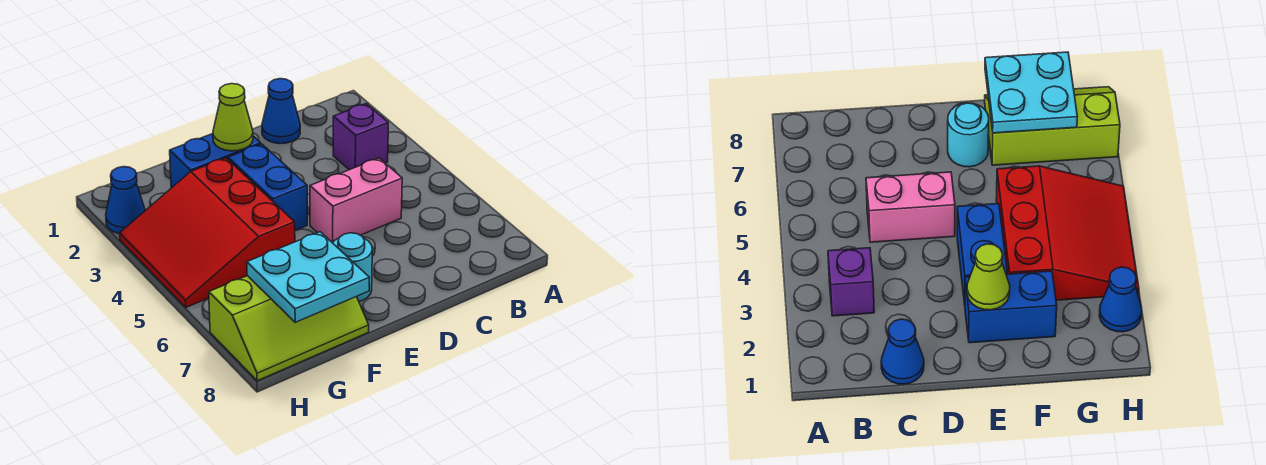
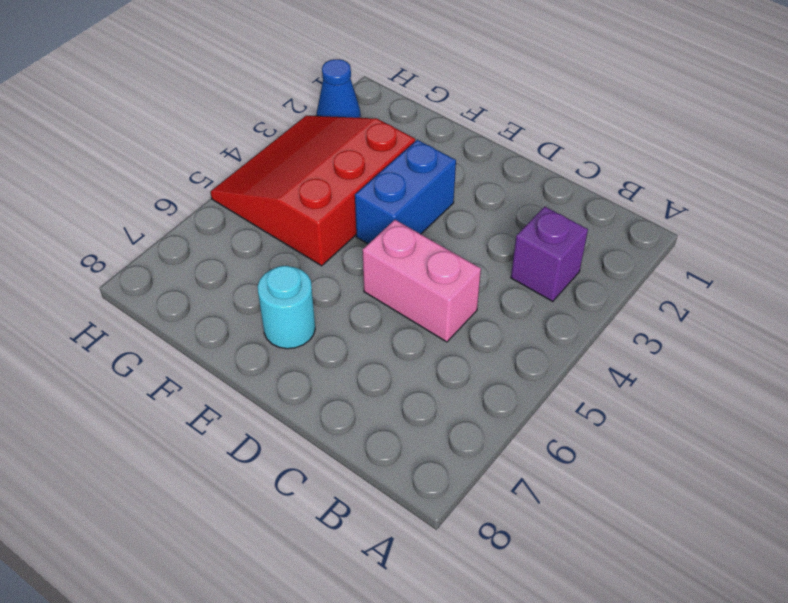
none -> blue 1x1 cone [262,79,300,144]
none -> blue 1x2 brick [170,134,261,188]

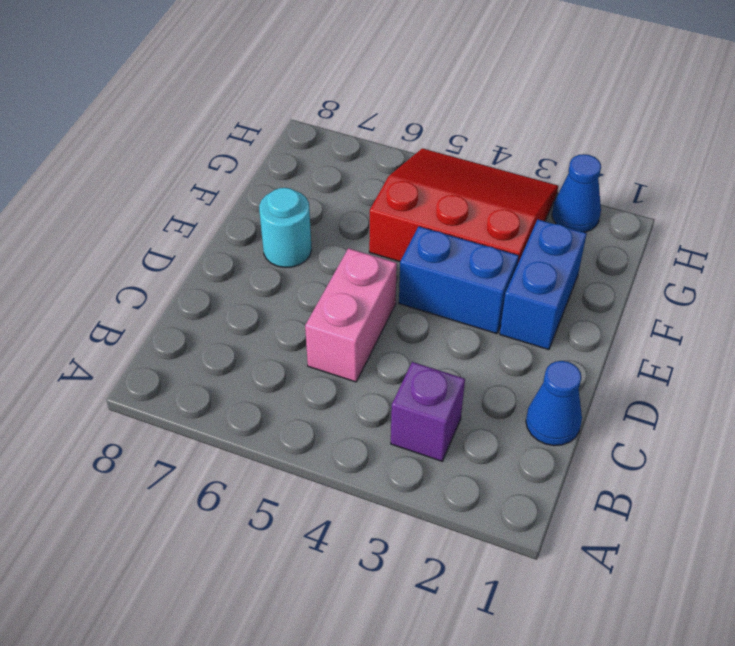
none -> lime 2x3 slope [209,276,369,381]
none -> lime 1x1 cone [213,84,253,151]

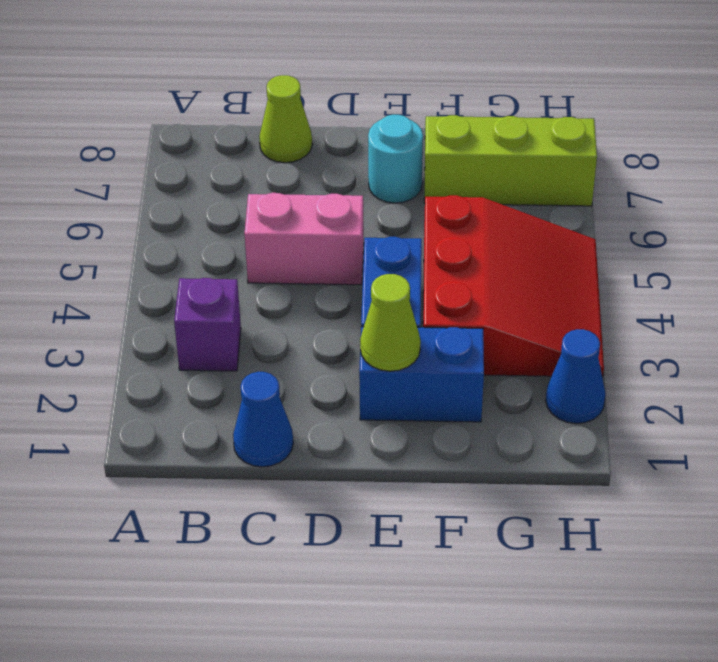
lime 1x1 cone [259,75,312,163] -> none
none -> cyan 2x2 plate [247,232,369,322]

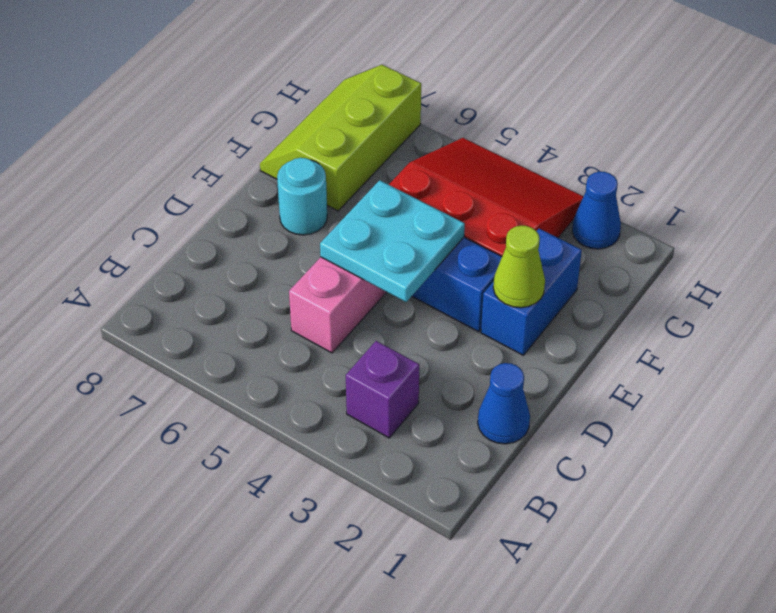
cyan 2x2 plate [320,180,465,302] -> cyan 2x2 plate moved to [247,232,369,322]

